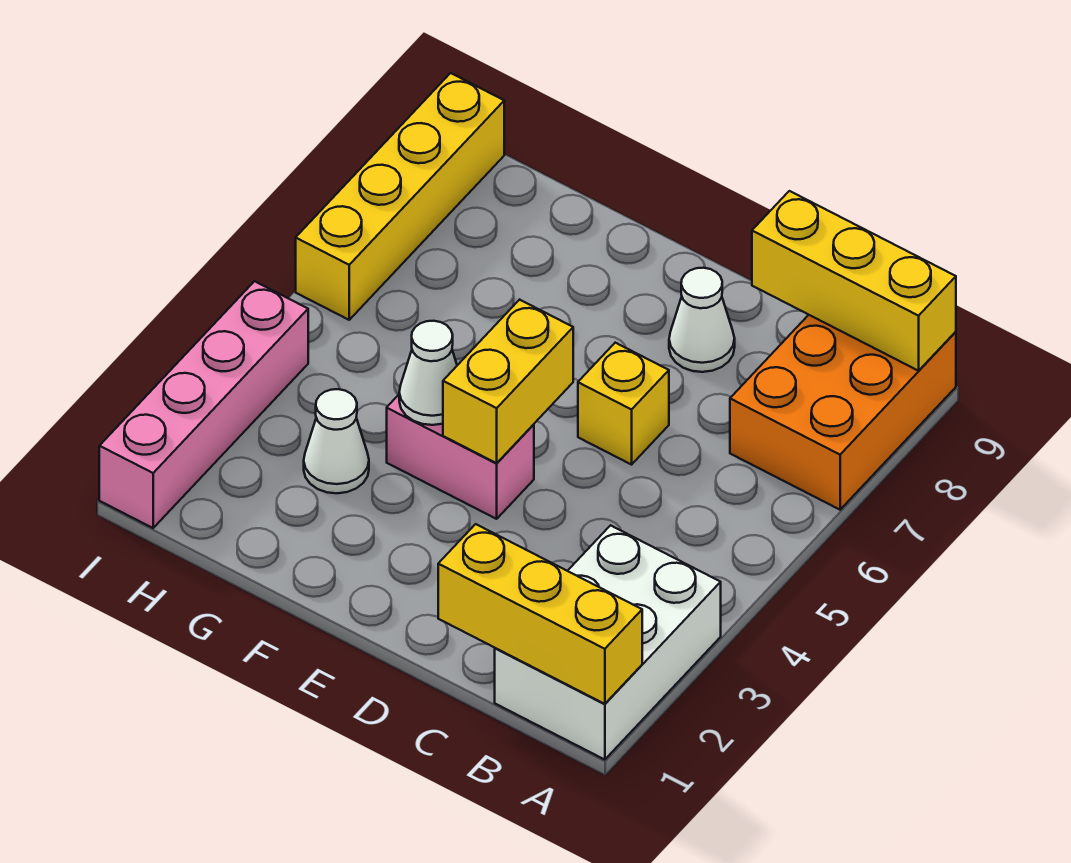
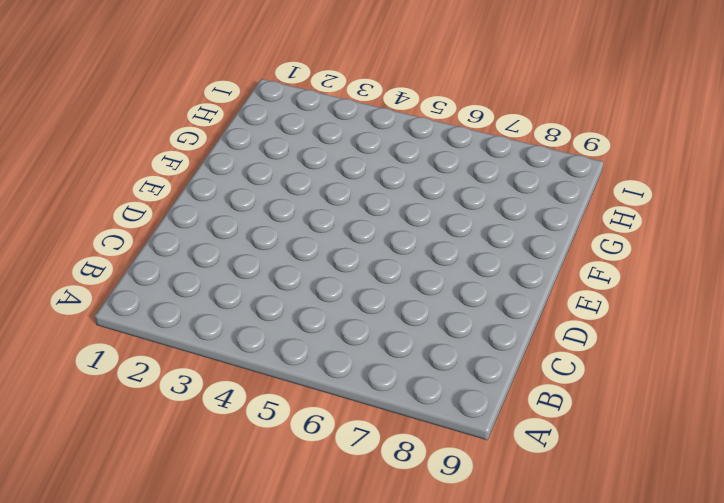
none -> white 2x3 brick [495,525,721,760]
none -> orange 2x3 brick [730,315,956,510]
none -> yellow 1x1 brick [578,343,669,465]

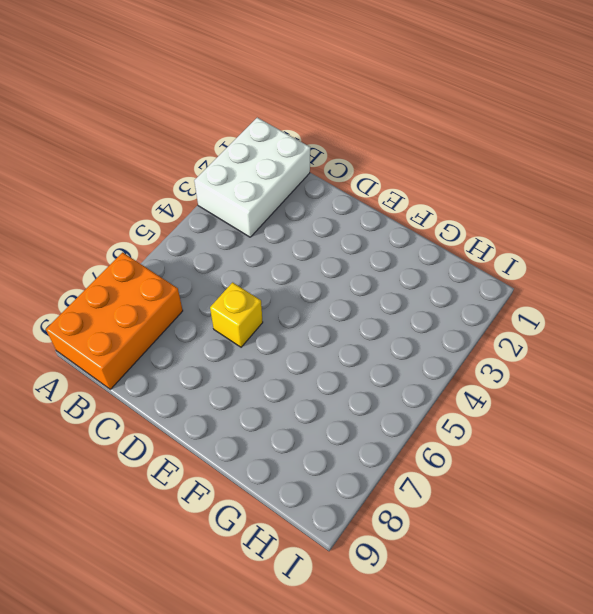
none -> white 1x1 cone [669,268,735,372]
none -> pink 1x2 brick [387,395,534,519]
none -> white 1x1 cone [304,389,369,493]

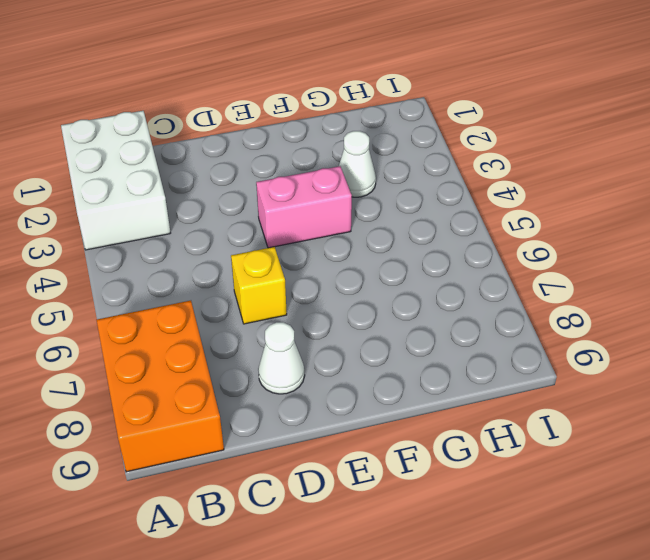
none -> pink 1x4 brick [99,281,308,528]
none -> yellow 1x4 brick [296,73,504,320]
none -> yellow 1x3 brick [438,524,642,704]

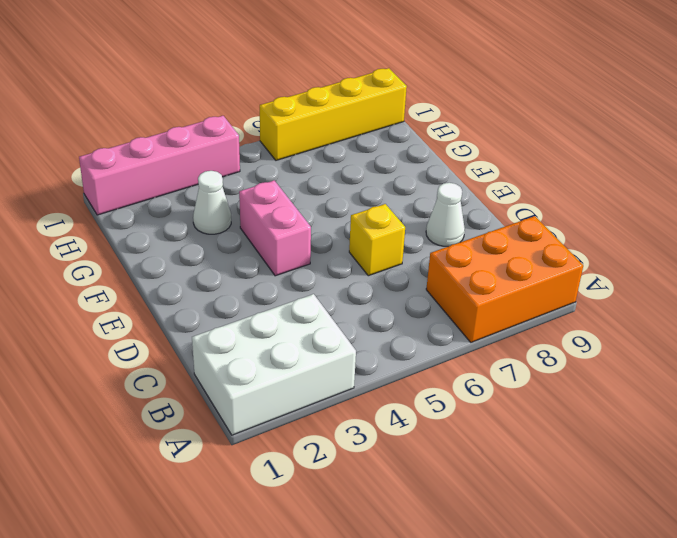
none -> yellow 1x3 brick [438,524,642,704]
none -> yellow 1x3 brick [752,191,956,371]
none -> yellow 1x2 brick [443,300,573,463]

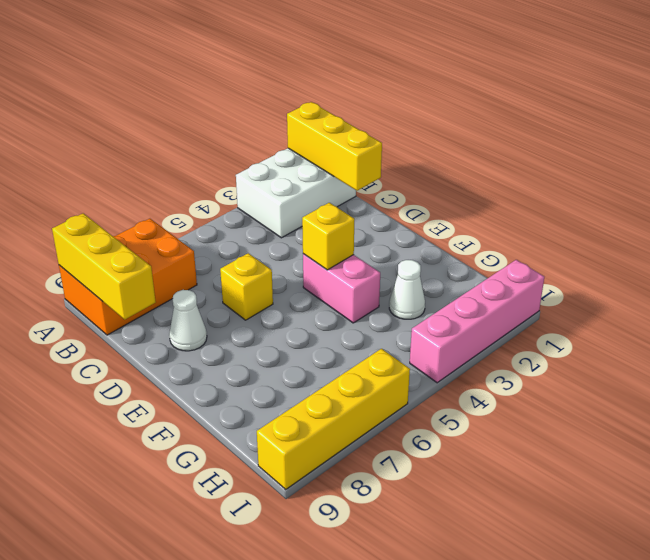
yellow 1x1 brick [302,203,354,270] -> yellow 1x2 brick [443,300,573,463]
none -> white 1x1 cone [399,321,457,425]

